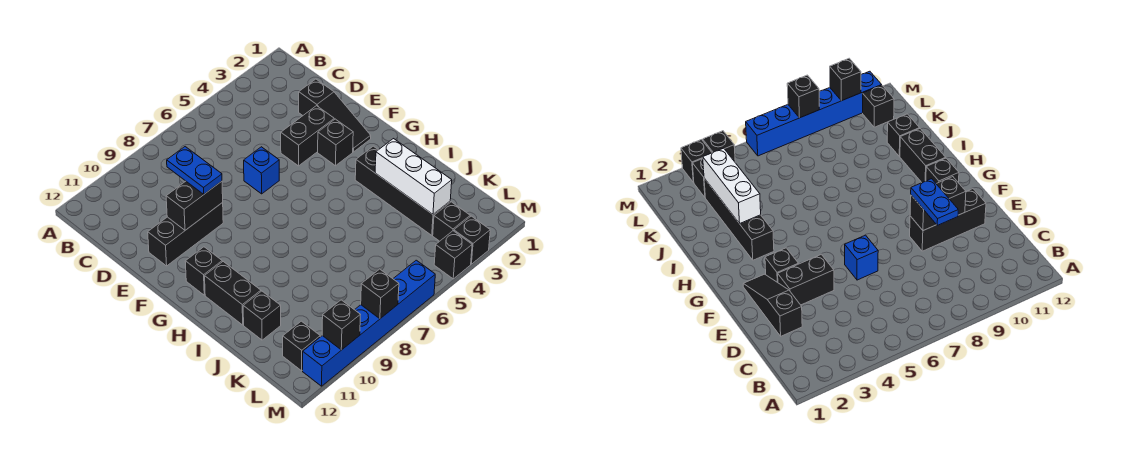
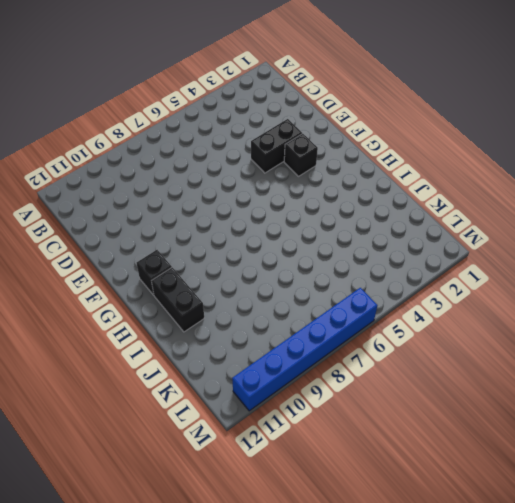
none -> black 1x3 slope [299,79,371,152]
none -> blue 1x1 brick [244,147,279,194]
none -> black 1x3 brick [148,203,223,266]

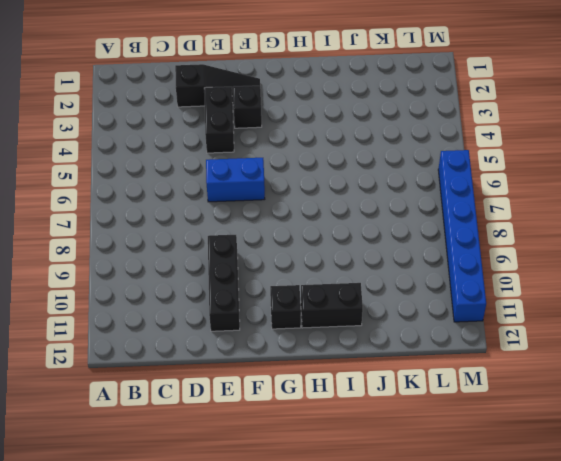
blue 1x2 brick [206,158,265,202] -> blue 1x1 brick [244,147,279,194]
none -> black 1x4 brick [355,146,450,235]
none -> black 1x1 brick [243,291,281,340]
none -> black 1x1 brick [433,202,470,241]

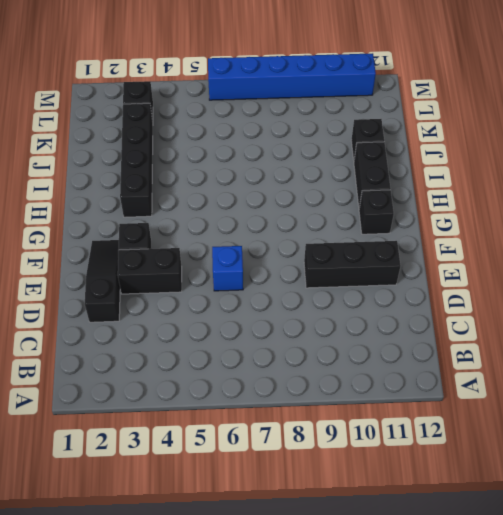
none -> black 1x1 brick [283,321,320,371]
none -> black 1x1 brick [454,216,490,264]
none -> black 1x1 brick [434,231,472,279]

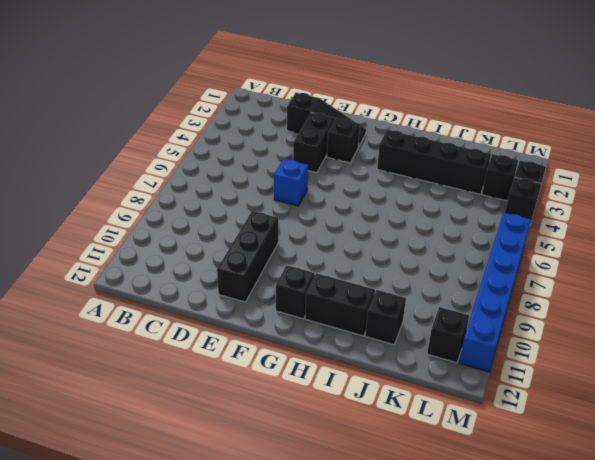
none -> black 1x2 brick [166,181,223,230]
none -> white 1x3 brick [375,139,452,214]
none -> black 1x1 brick [361,269,399,319]

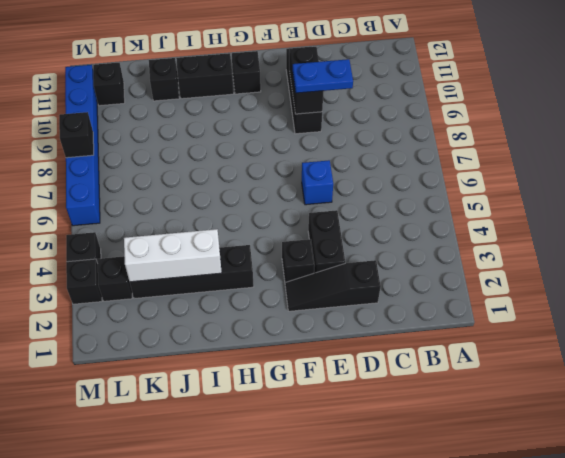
none -> black 1x1 brick [322,300,360,350]

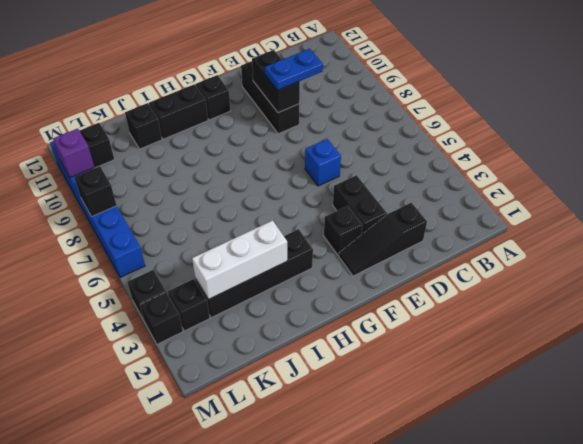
purple 1x1 brick [53,129,94,178] -> black 1x1 brick [322,300,360,350]

